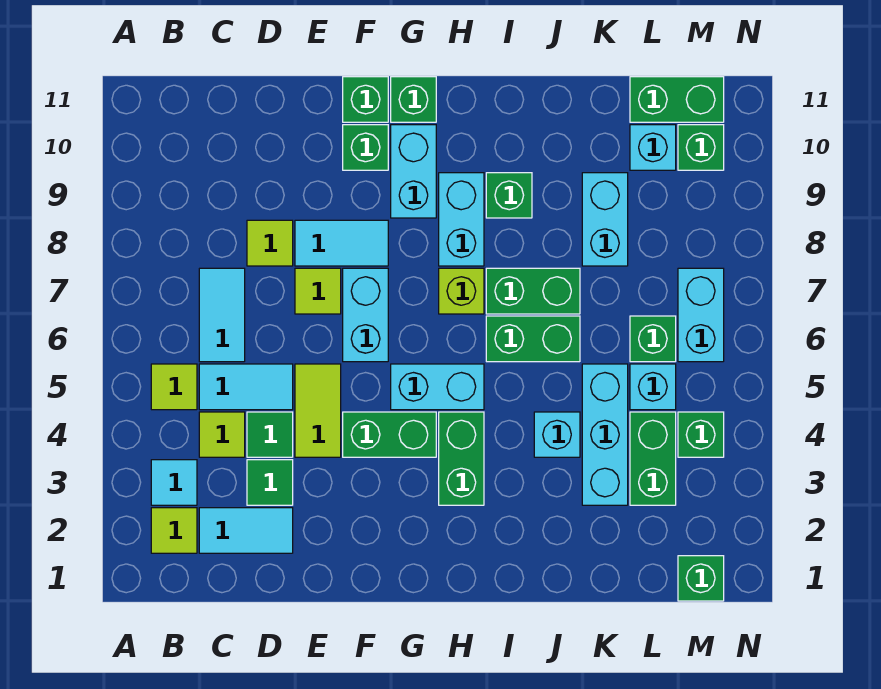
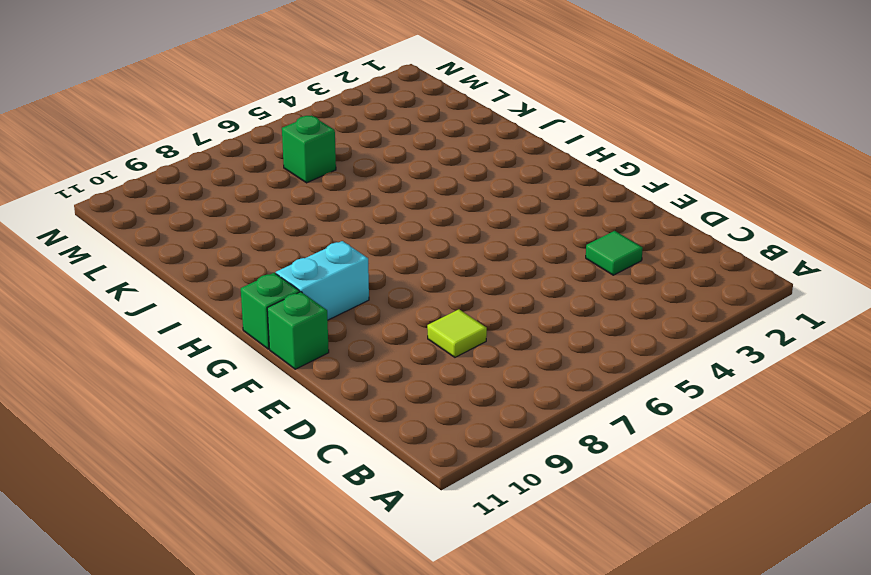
none -> lime 1x1 tile [151,508,197,553]
none -> cyan 1x1 tile [151,460,197,505]
none -> lime 1x1 tile [151,364,197,410]
none -> cyan 1x2 tile [199,508,293,553]

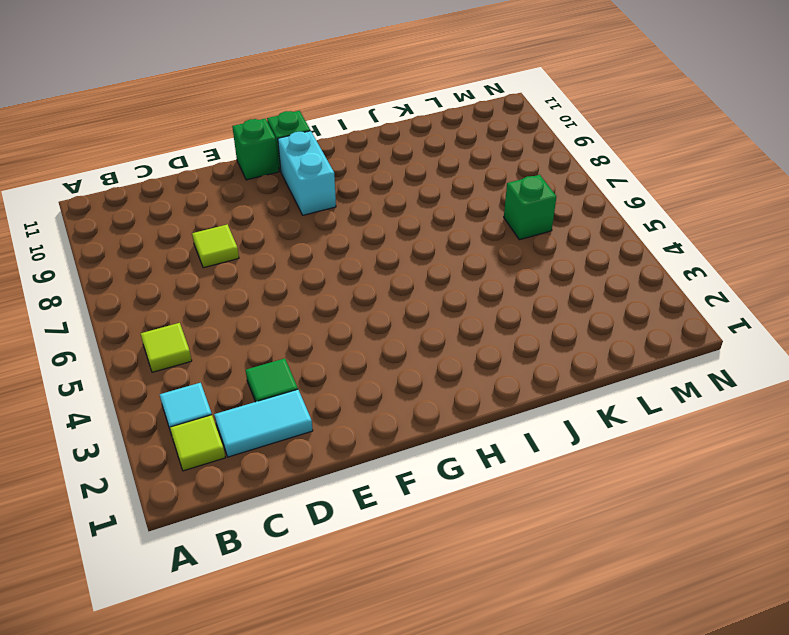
none -> lime 1x1 tile [199,412,245,457]
none -> cyan 1x2 tile [199,364,293,410]
none -> cyan 1x2 tile [199,268,245,362]
none -> green 1x1 tile [247,412,293,457]

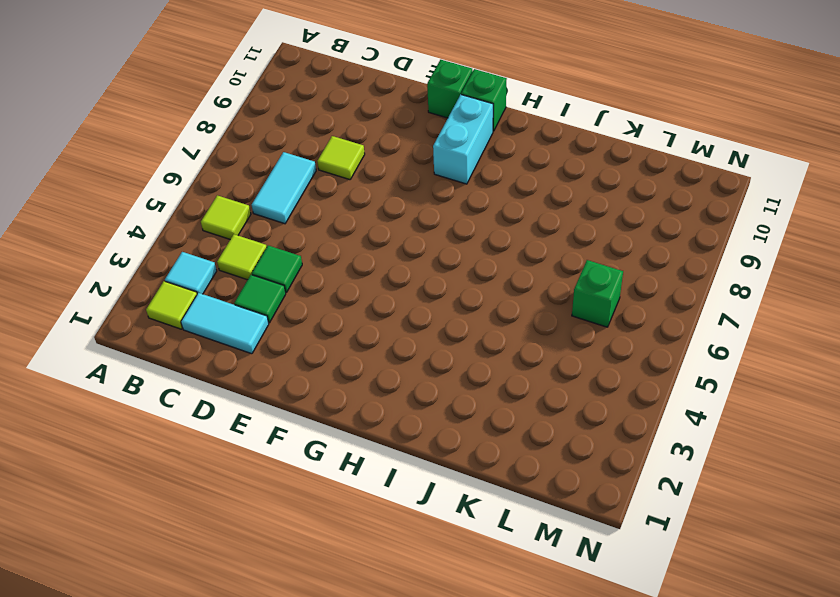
none -> cyan 1x2 tile [199,364,293,410]
none -> lime 1x2 tile [295,364,341,457]
none -> lime 1x1 tile [295,268,341,314]
none -> cyan 1x2 tile [295,220,388,266]

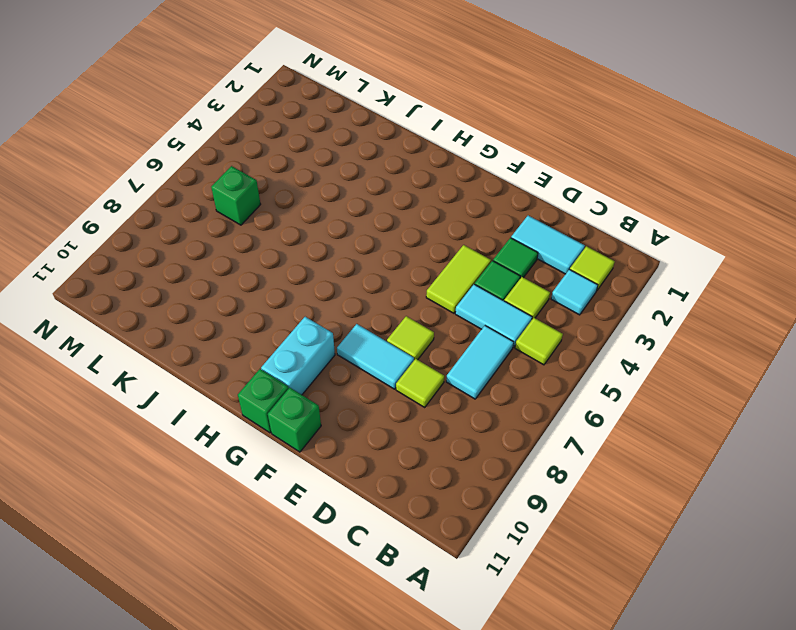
none -> green 1x2 brick [343,412,436,457]
none -> cyan 1x2 brick [343,268,388,362]
none -> green 1x1 brick [343,125,388,170]
none -> cyan 1x2 brick [391,364,484,410]

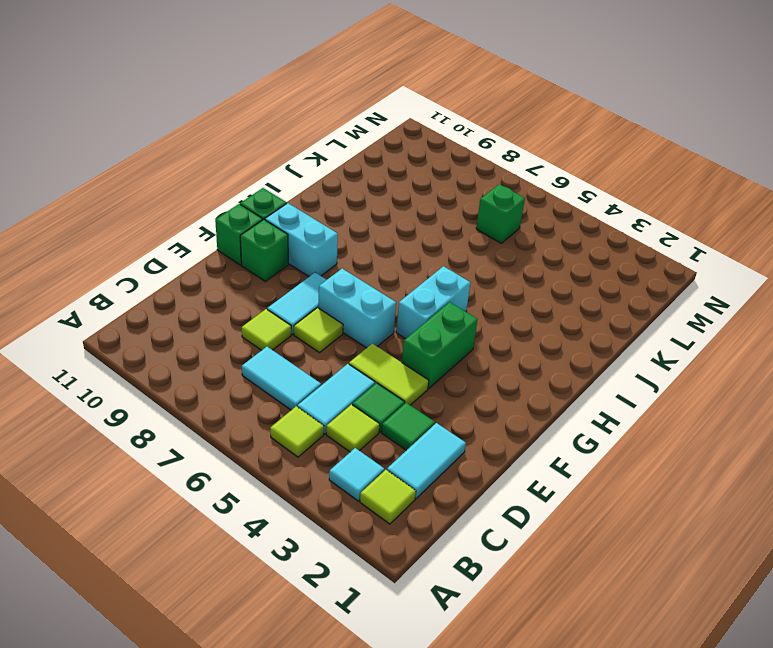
none -> green 1x2 brick [439,412,484,505]
none -> lime 1x1 brick [439,268,484,314]
none -> cyan 1x2 brick [439,173,484,266]
none -> green 1x2 brick [486,316,580,362]

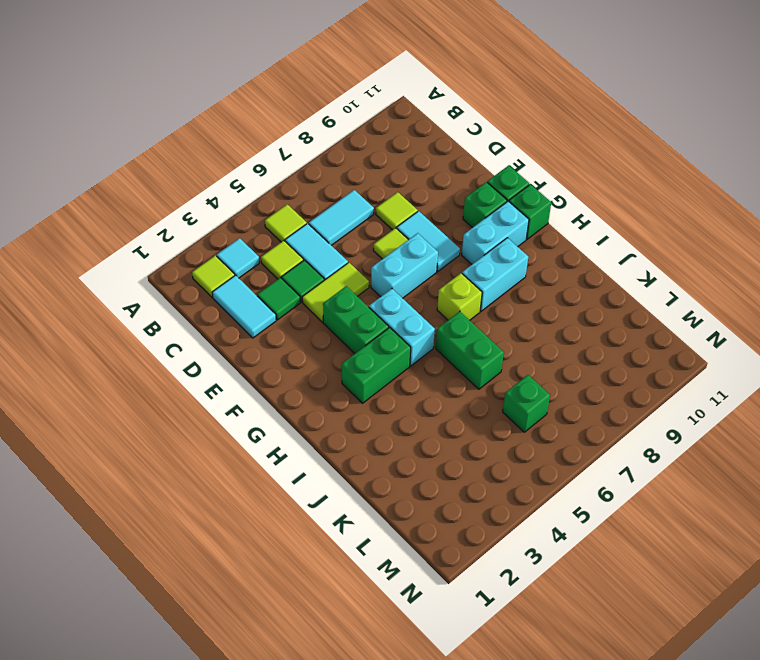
none -> green 1x2 brick [486,268,580,314]
none -> green 1x1 brick [486,173,532,218]
none -> cyan 1x1 brick [534,412,580,457]
none -> cyan 1x3 brick [582,364,628,505]

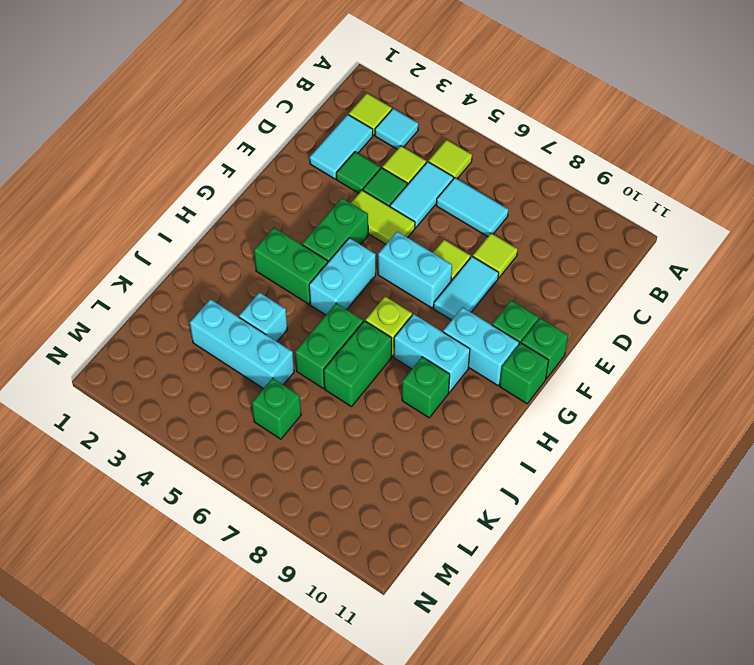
none -> cyan 1x2 brick [582,173,628,266]
none -> green 1x2 brick [630,412,676,505]
none -> cyan 1x1 brick [630,364,676,410]
none -> cyan 1x1 brick [630,125,676,170]

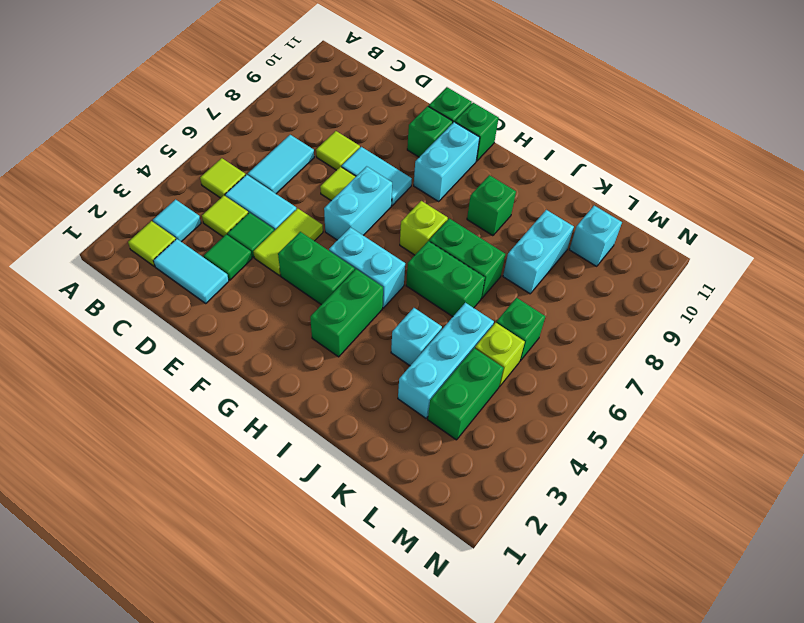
lime 1x1 brick [475,323,525,387] -> cyan 1x1 brick [630,364,676,410]
none -> cyan 1x2 brick [439,173,484,266]
none -> green 1x2 brick [630,77,724,122]
none -> green 1x1 brick [678,556,724,601]
none -> green 1x1 brick [678,412,724,457]

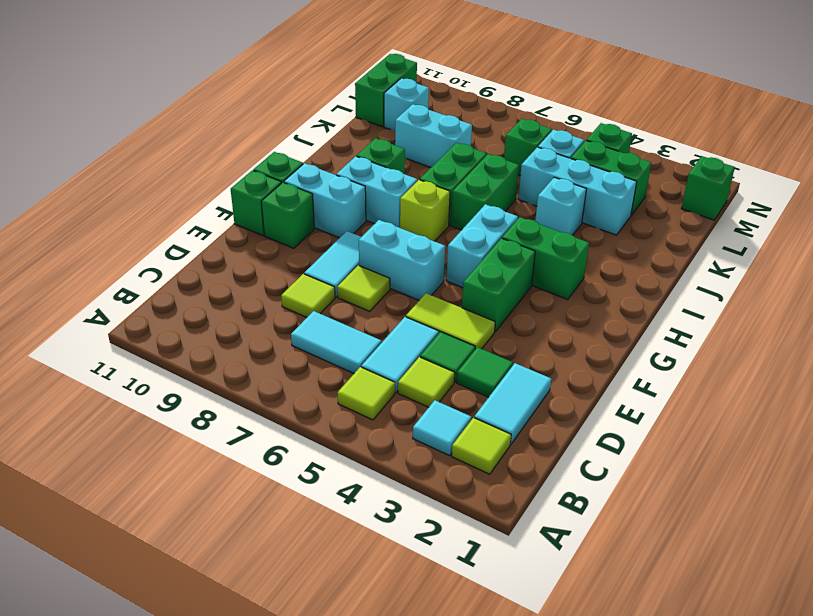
none -> cyan 1x2 brick [678,268,724,362]
none -> green 1x1 brick [678,125,724,170]

